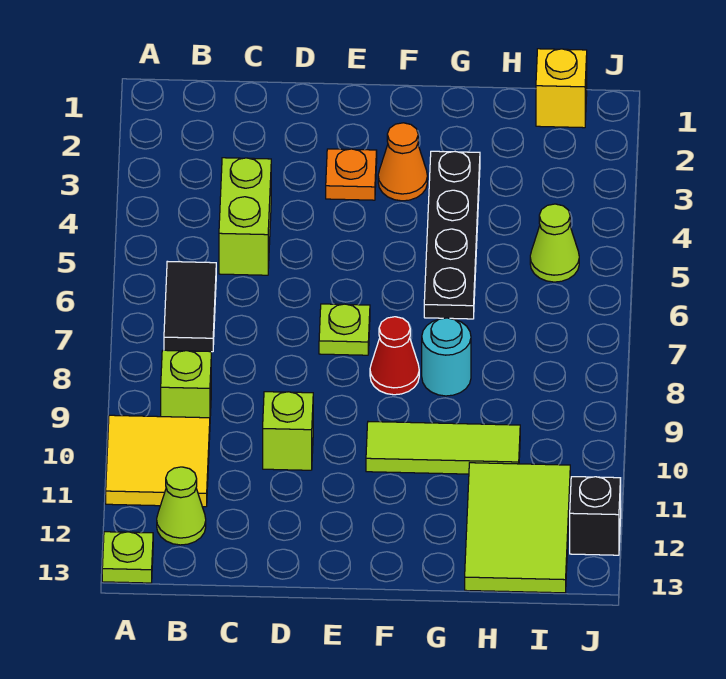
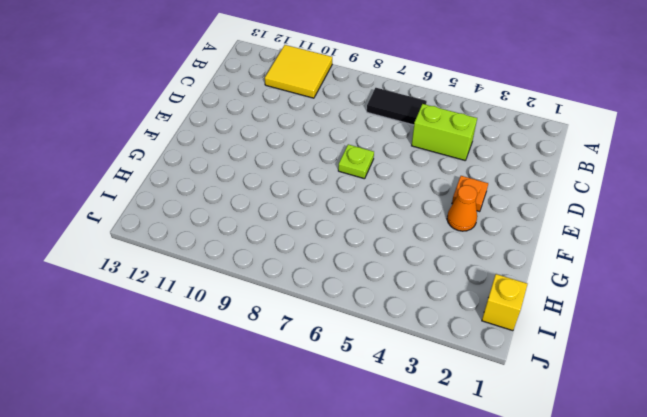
none -> lime 1x1 plate [102,532,153,583]
none -> lime 1x1 brick [161,350,211,418]
none -> lime 1x1 cone [157,467,206,545]

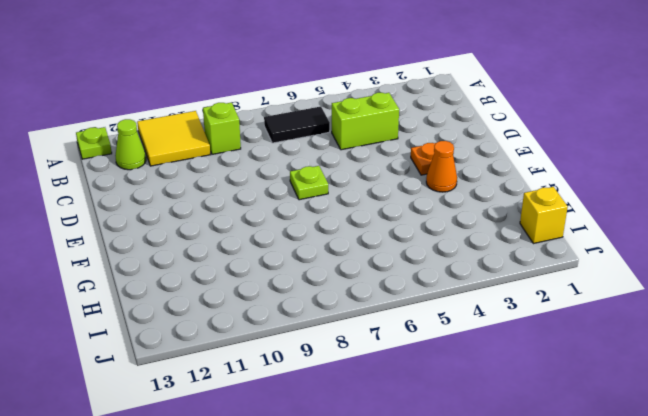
none -> lime 1x1 brick [263,392,313,470]
none -> red 1x1 cone [370,317,419,395]
none -> lime 1x3 tile [366,422,520,474]

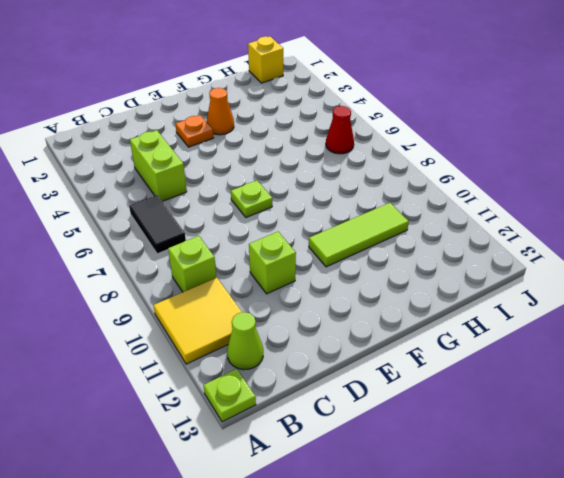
red 1x1 cone [326,106,354,154] -> red 1x1 cone moved to [370,317,419,395]
none -> black 1x4 plate [424,151,480,319]
none -> cyan 1x1 round brick [422,318,471,396]
none -> lime 2x3 tile [465,463,570,593]

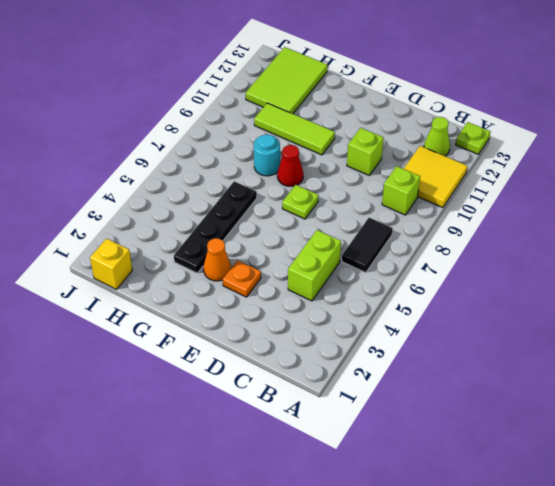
none -> lime 1x1 cone [530,204,579,282]
none -> black 1x1 brick [570,477,621,555]

